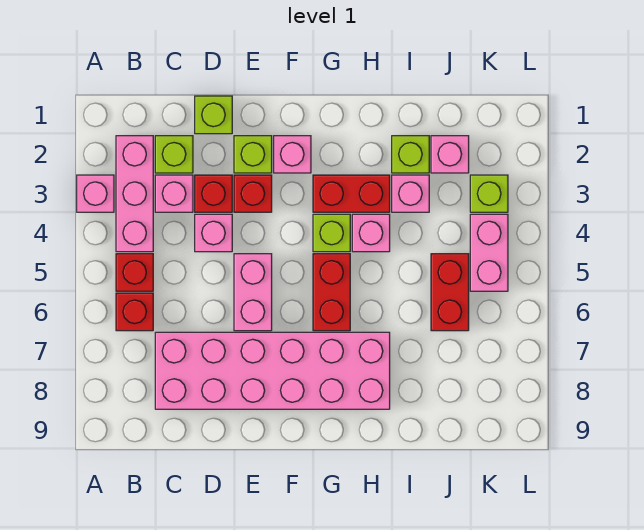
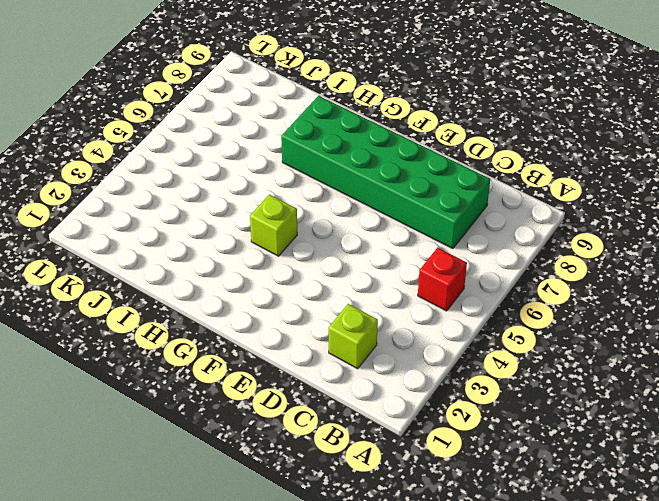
green 2x6 brick [281,96,490,249] -> pink 2x6 brick [155,332,390,409]
none -> pink 1x1 brick [77,175,114,212]
none -> pink 1x3 brick [116,136,153,252]
none -> red 1x1 brick [116,293,153,331]

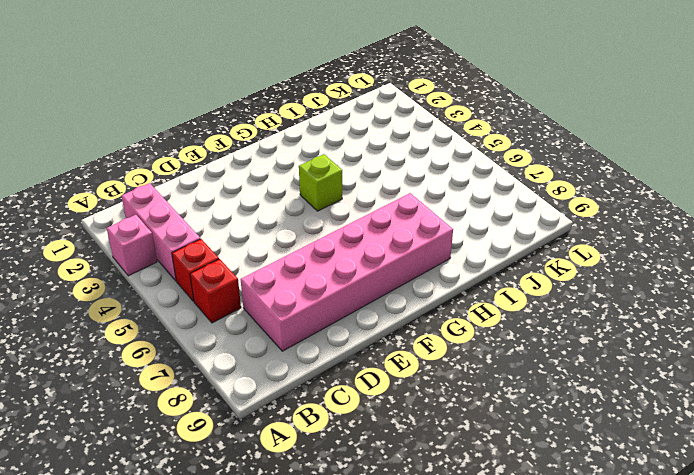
none -> lime 1x1 brick [155,136,193,173]
none -> pink 1x1 brick [155,175,193,212]
none -> lime 1x1 brick [195,96,232,134]

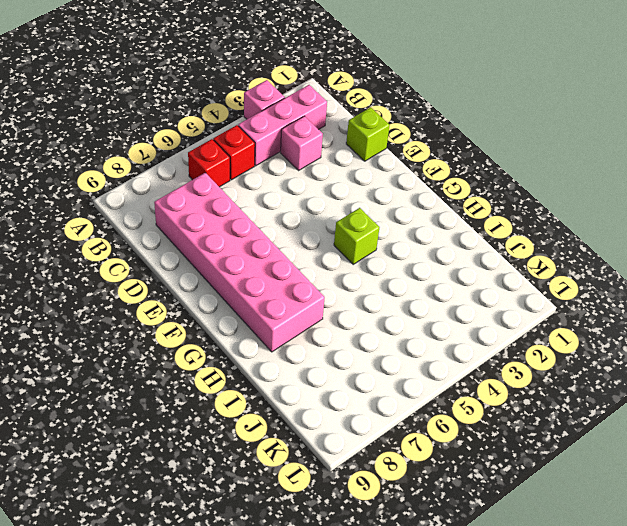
none -> lime 1x1 brick [155,136,193,173]
none -> red 1x1 brick [195,175,232,212]
none -> pink 1x1 brick [195,214,232,252]

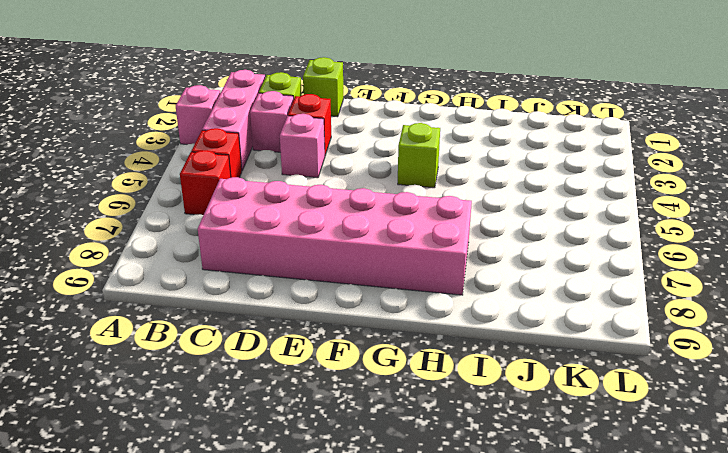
none -> lime 1x1 brick [234,136,272,173]
none -> red 1x1 brick [234,175,272,212]
none -> pink 1x2 brick [234,254,272,331]

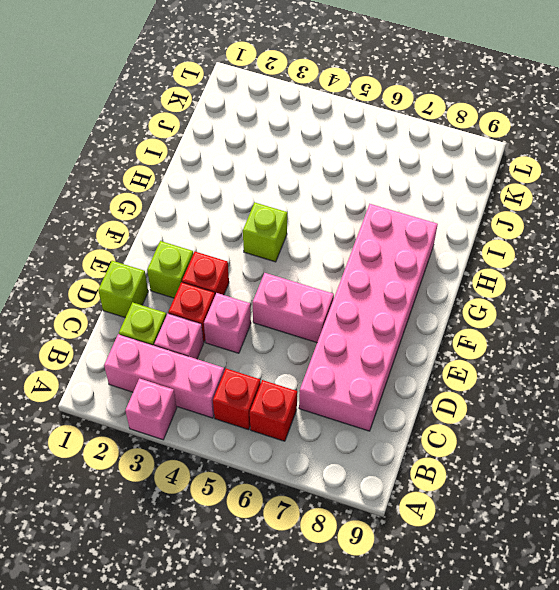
none -> pink 1x1 brick [274,136,311,173]
none -> red 1x2 brick [313,175,390,212]
none -> red 1x2 brick [313,254,350,331]

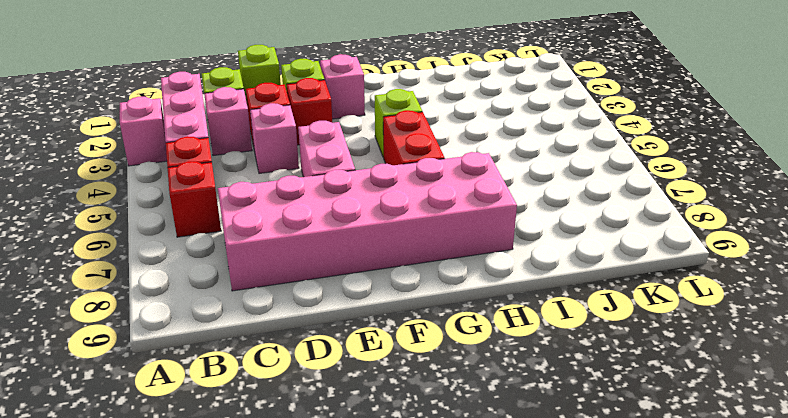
none -> red 1x2 brick [313,175,390,212]
none -> pink 1x1 brick [352,214,390,252]
none -> lime 1x1 brick [392,136,429,173]

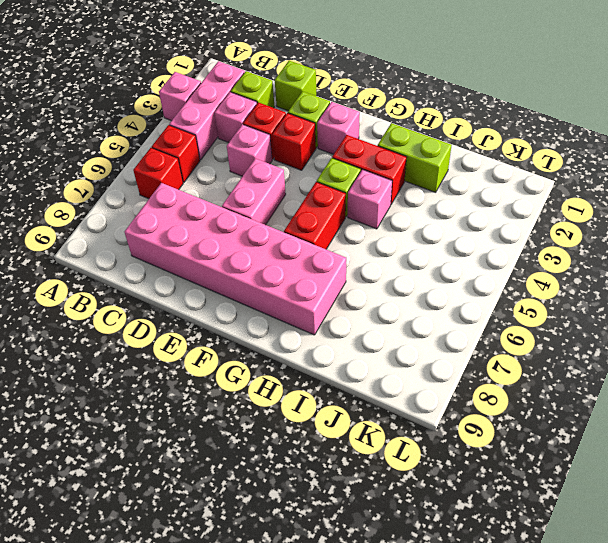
lime 1x2 brick [378,123,452,193] -> lime 1x1 brick [392,136,429,173]
none -> pink 1x1 brick [392,175,429,212]
none -> pink 1x1 brick [431,136,469,173]
none -> red 1x2 brick [431,254,469,331]

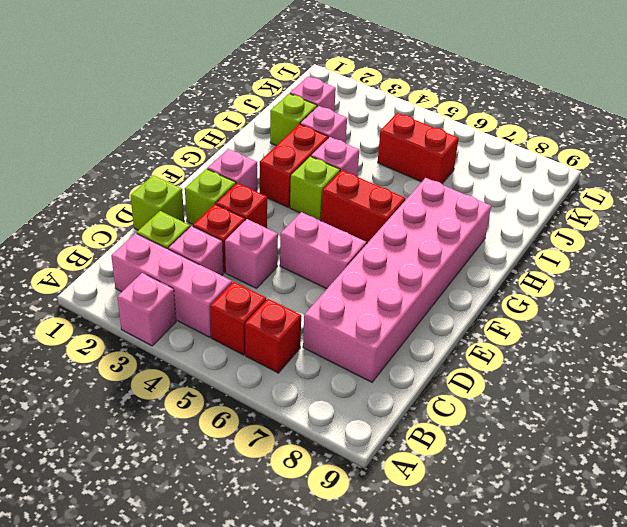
none -> lime 1x1 brick [470,175,508,212]
none -> pink 1x2 brick [470,214,508,291]

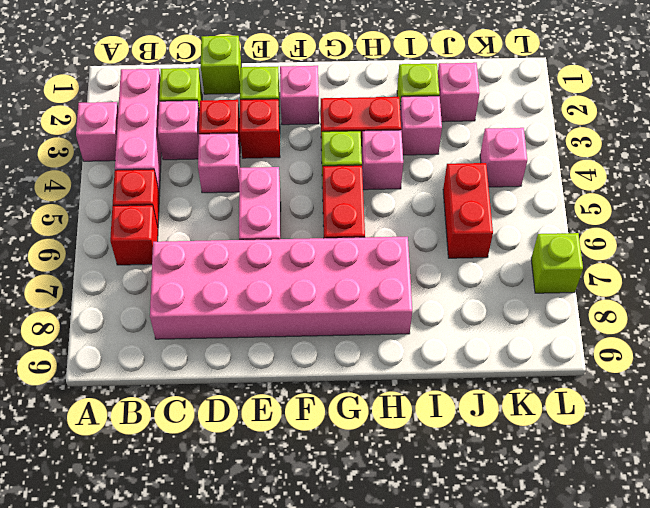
pink 1x1 brick [480,128,527,187] -> pink 1x2 brick [470,214,508,291]
lime 1x1 brick [531,233,583,293] -> lime 1x1 brick moved to [470,175,508,212]

